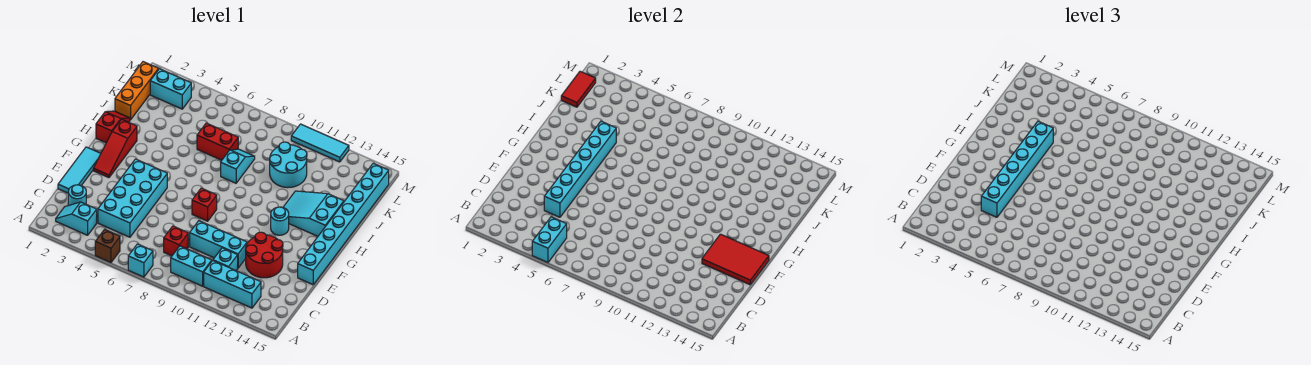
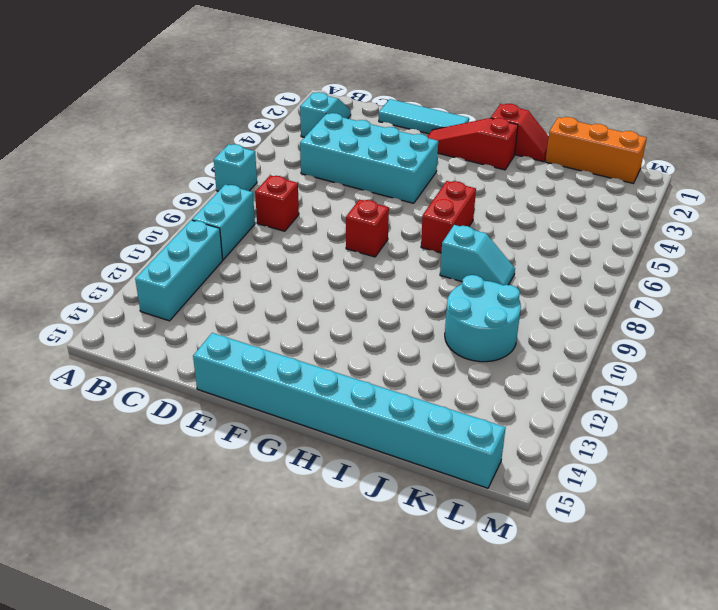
red 1x2 brick [421,181,476,253] -> red 1x2 brick moved to [197,123,238,160]
none -> brown 1x1 brick [95,229,120,262]
none -> cyan 1x1 round brick [68,185,86,205]
none -> cyan 1x1 brick [213,248,238,271]

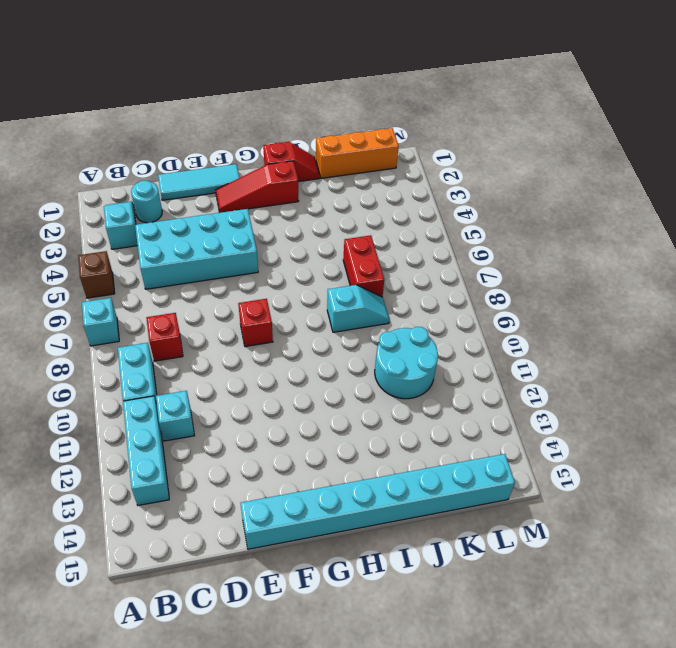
none -> cyan 1x3 brick [190,221,247,268]
none -> red 2x2 round brick [246,232,283,278]
none -> cyan 1x1 round brick [271,207,289,235]

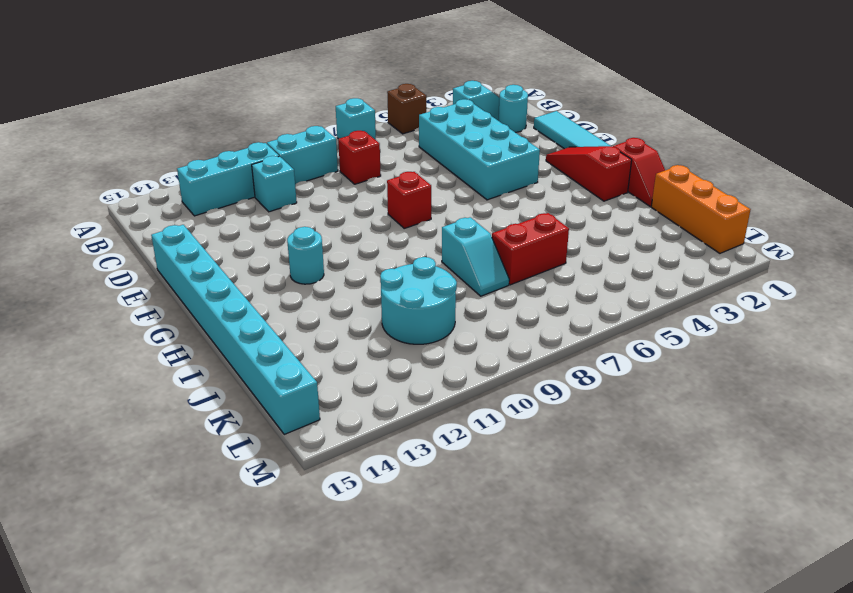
none -> cyan 1x3 brick [190,221,247,268]
none -> red 2x2 round brick [246,232,283,278]
none -> cyan 2x3 slope [283,191,344,236]

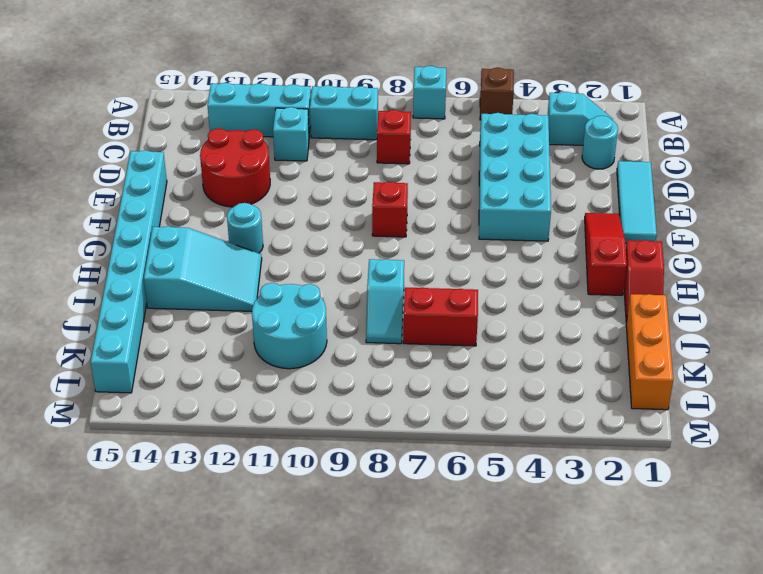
none -> cyan 1x3 brick [190,221,247,268]
none -> cyan 1x2 brick [150,69,191,109]
none -> cyan 1x3 tile [291,124,349,162]

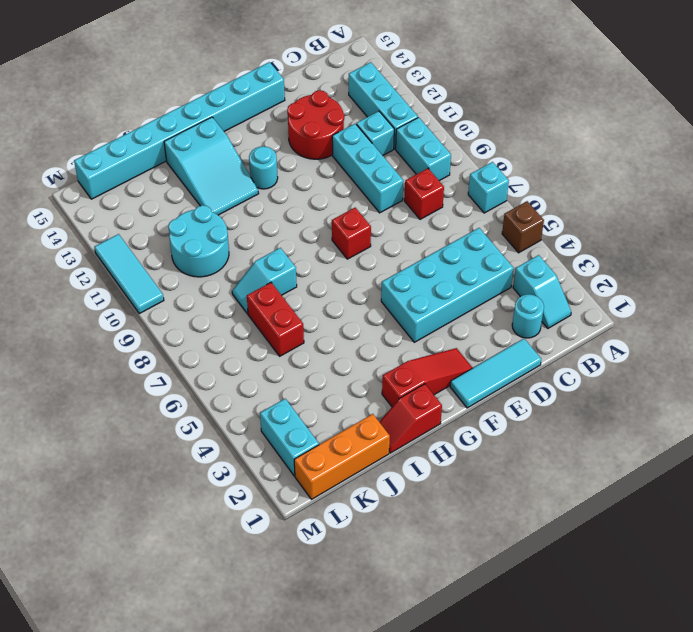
none -> cyan 1x2 brick [532,217,567,262]
none -> cyan 1x6 brick [544,121,616,217]
none -> red 2x3 tile [702,234,769,285]

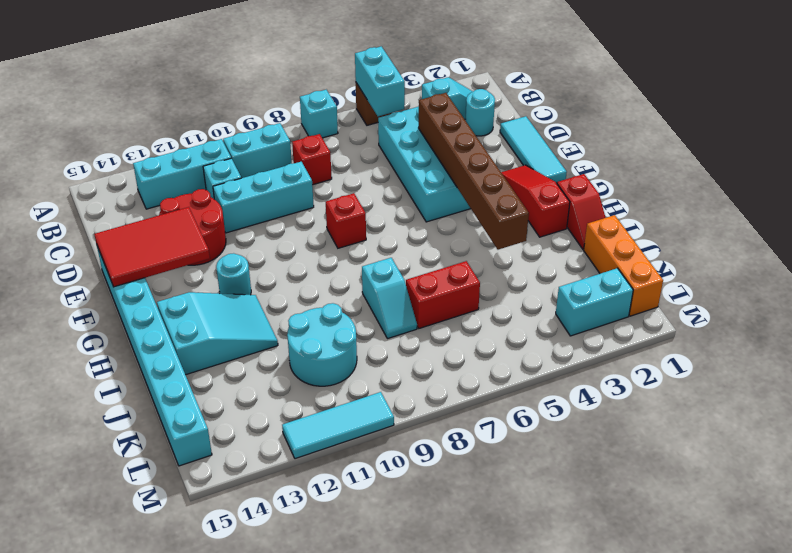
brown 1x6 brick [419,93,529,250] -> cyan 1x6 brick [544,121,616,217]
none -> red 1x2 tile [561,71,596,107]
none -> cyan 1x6 brick [981,121,1053,217]

